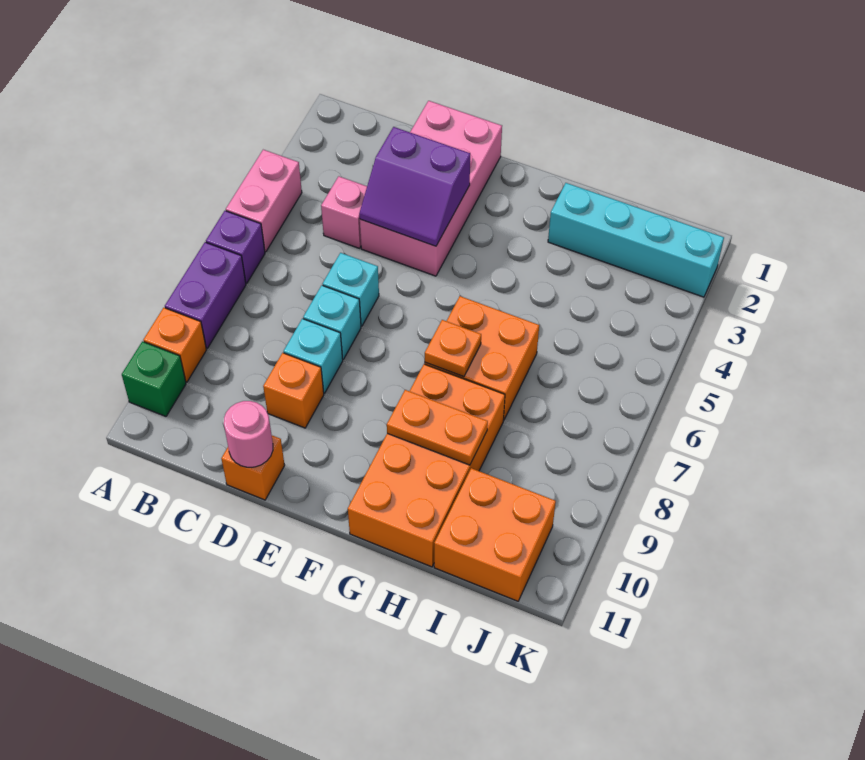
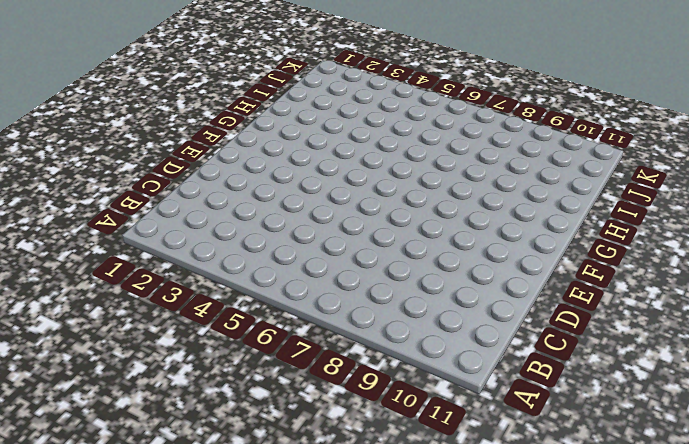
none -> pink 1x2 brick [226,150,302,252]
none -> purple 1x1 brick [206,211,265,283]
none -> purple 1x2 brick [165,242,246,348]

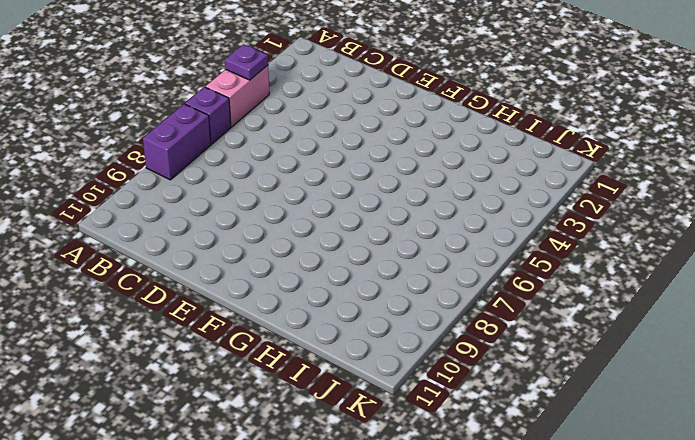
purple 1x1 plate [225,44,268,80] -> none
none -> orange 1x1 brick [143,308,206,382]
none -> green 1x1 brick [122,341,186,416]
none -> pink 1x1 brick [321,176,367,248]

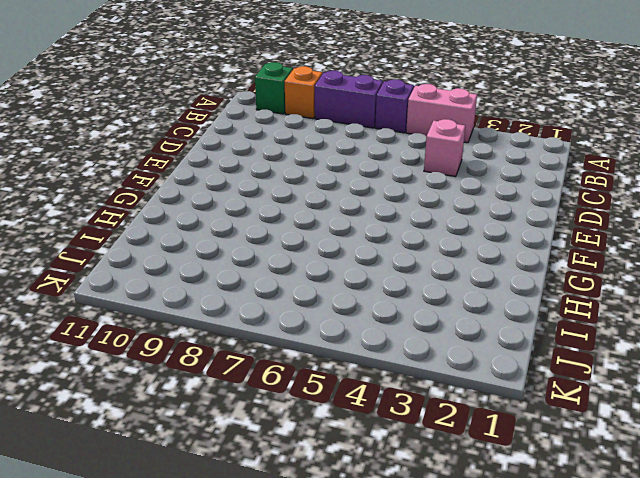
none -> pink 2x4 brick [360,101,502,276]
none -> cyan 1x1 brick [323,253,379,326]
none -> cyan 1x1 brick [303,285,361,359]

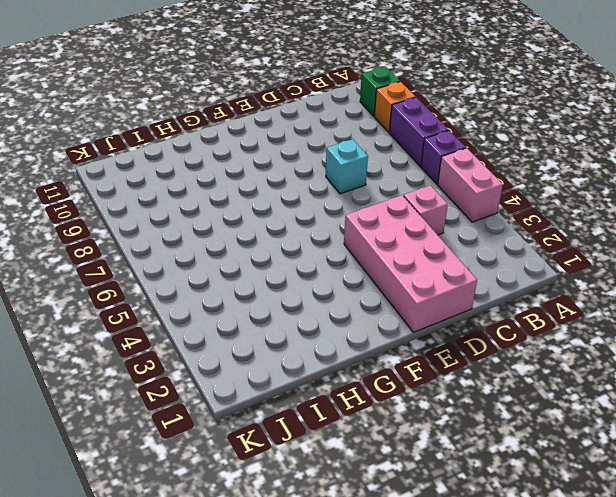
none -> cyan 1x1 brick [323,253,379,326]
none -> cyan 1x1 brick [284,319,343,393]
none -> orange 1x1 brick [263,353,324,428]

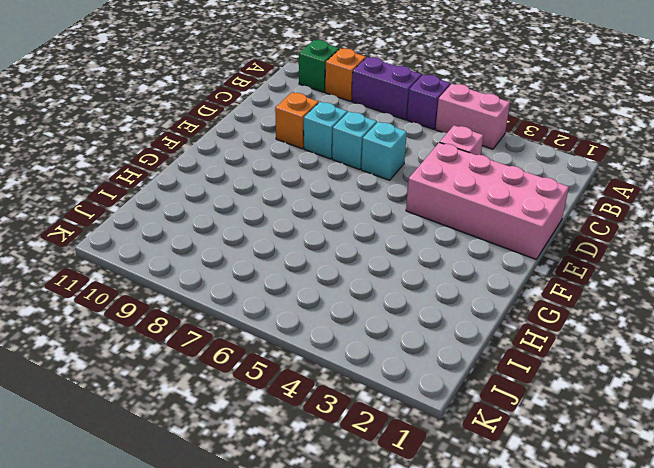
none -> orange 1x1 brick [221,436,285,500]
none -> orange 2x2 brick [425,296,539,420]
none -> orange 2x4 brick [348,364,505,567]

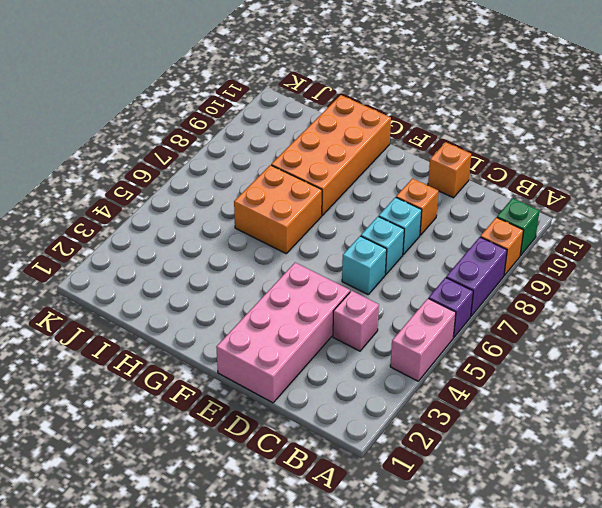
none -> cyan 1x4 brick [548,183,724,297]
none -> orange 2x2 brick [434,468,556,601]
none -> purple 2x2 slope [359,127,470,246]

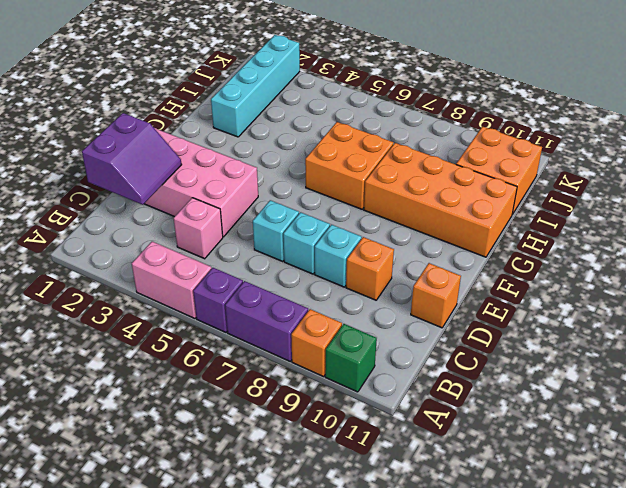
purple 2x2 slope [82,113,182,205] -> purple 2x2 slope moved to [359,127,470,246]
none -> pink 1x1 round brick [224,401,273,467]
none -> orange 1x1 plate [425,320,481,377]
none -> orange 1x2 plate [387,390,488,465]

